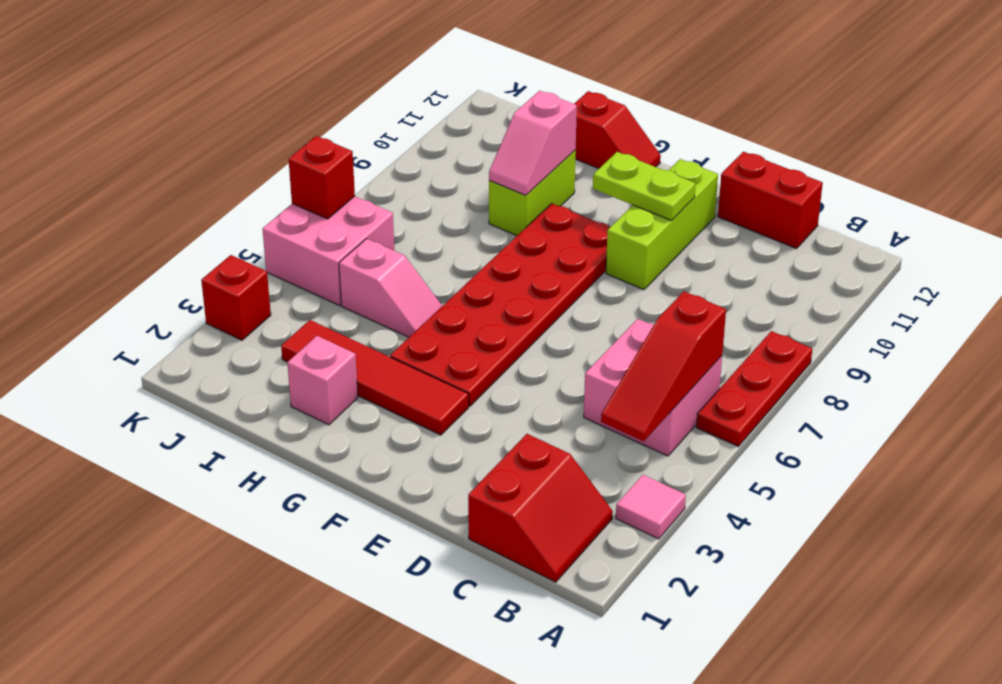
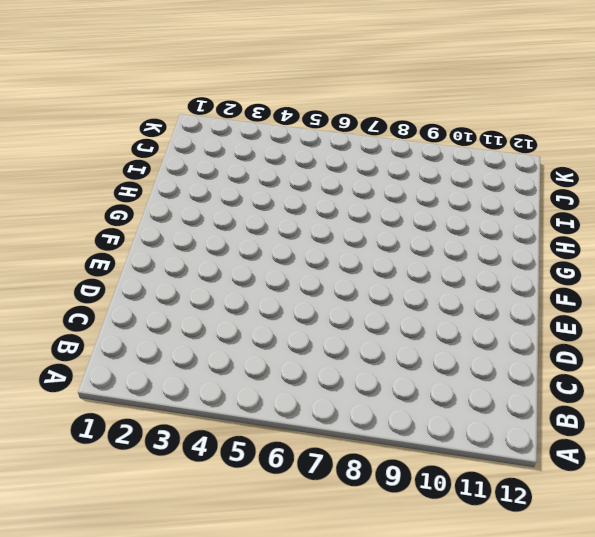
none -> pink 1x1 tile [616,475,686,539]
none -> red 1x3 plate [696,331,812,446]
none -> red 2x2 slope [468,434,613,582]

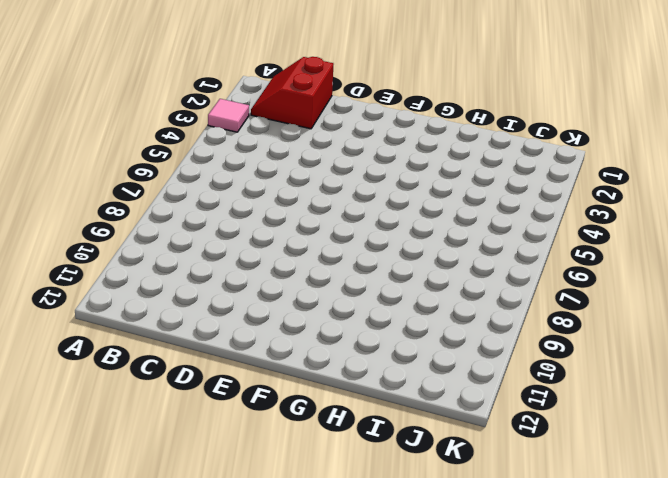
none -> red 1x3 plate [696,331,812,446]
none -> pink 2x2 brick [584,319,722,456]
none -> red 1x2 brick [718,152,823,249]

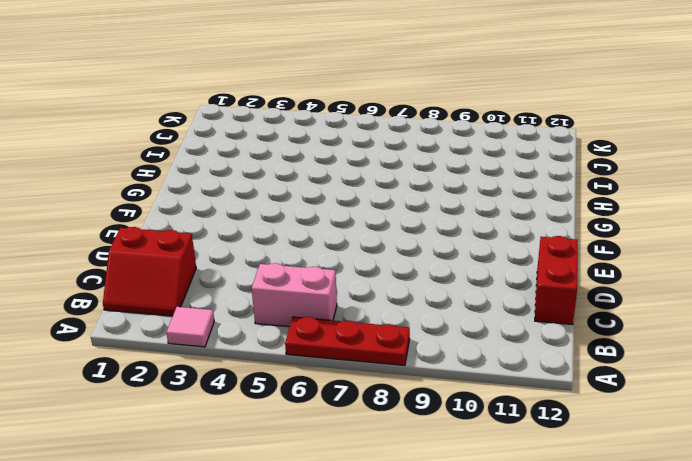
pink 1x2 brick [252,263,337,327] -> pink 2x2 brick [584,319,722,456]
none -> lime 1x3 brick [606,159,718,290]
none -> red 1x4 tile [281,320,469,435]
none -> red 2x6 plate [390,204,610,406]

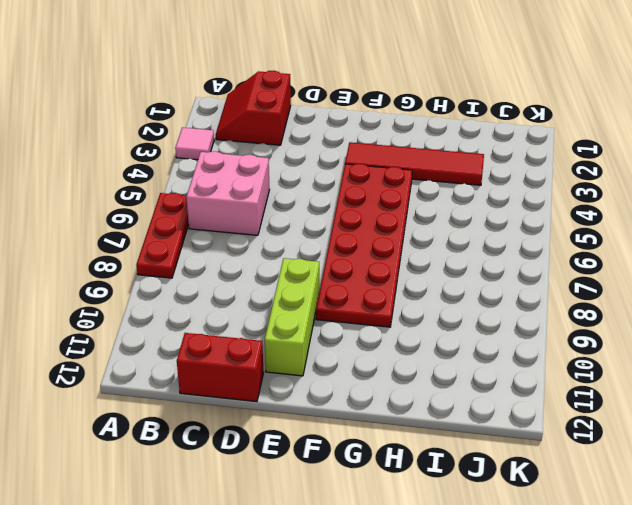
none -> red 1x2 slope [574,91,661,169]
none -> pink 1x1 brick [287,336,358,425]
none -> pink 1x2 slope [339,239,442,337]

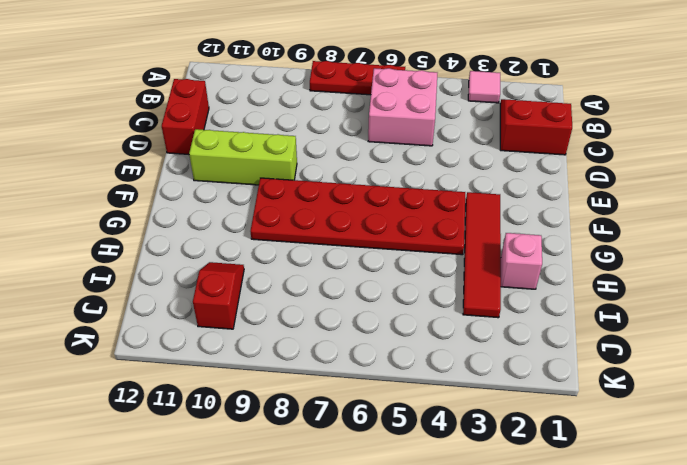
red 1x2 slope [193,262,244,329] -> red 1x2 slope moved to [574,91,661,169]
none -> pink 1x2 slope [339,239,442,337]
none -> lime 1x2 brick [489,150,576,235]
none -> pink 2x2 brick [263,196,394,305]

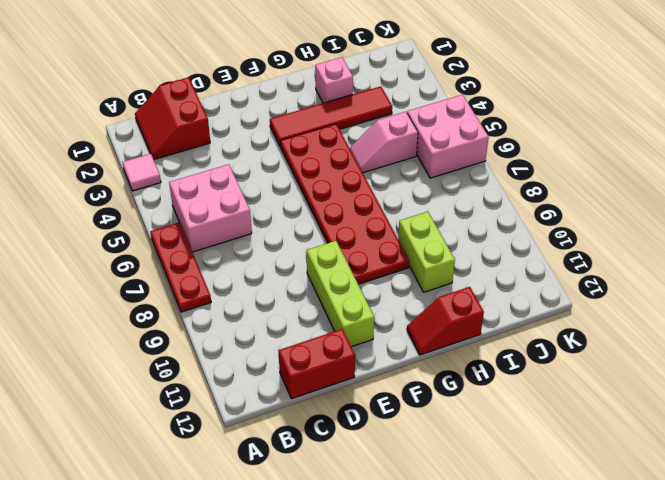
none -> red 1x1 brick [201,255,271,340]
none -> red 1x3 slope [601,292,726,441]
none -> lime 1x2 plate [593,152,695,221]

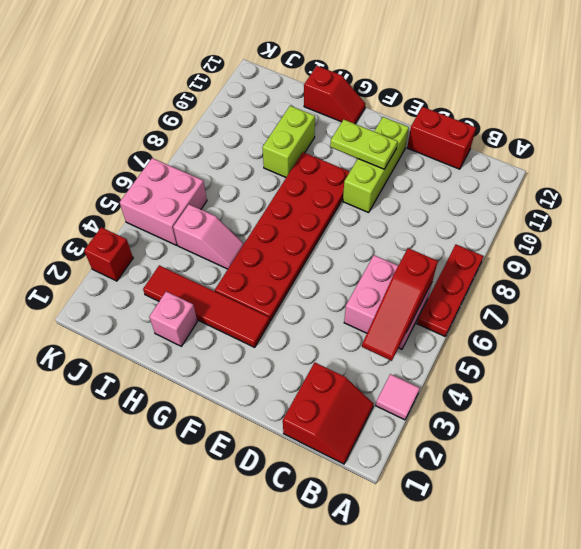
none -> pink 1x2 slope [489,91,577,195]
none -> red 1x1 brick [289,136,355,219]

